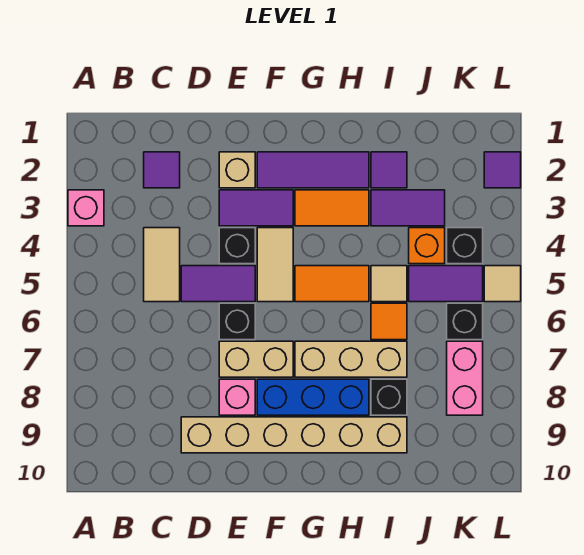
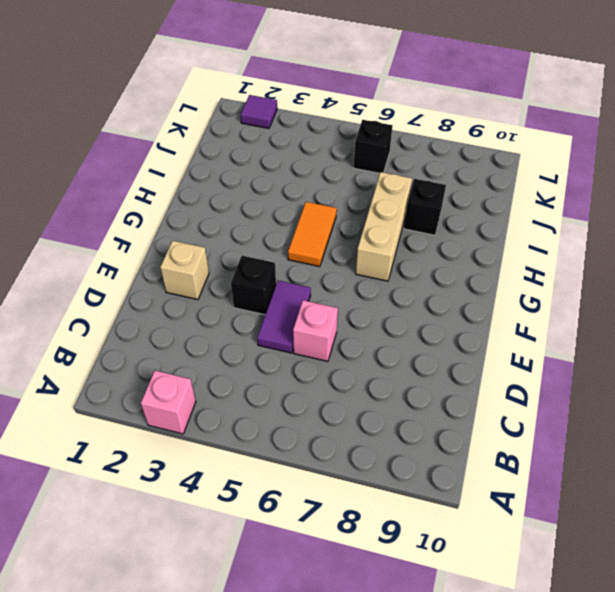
pink 1x1 brick [293,300,338,361] -> pink 1x1 brick moved to [219,379,255,415]
none -> purple 1x1 tile [144,152,180,188]
none -> tan 1x2 tile [144,228,180,302]
none -> tan 1x6 brick [181,417,407,453]

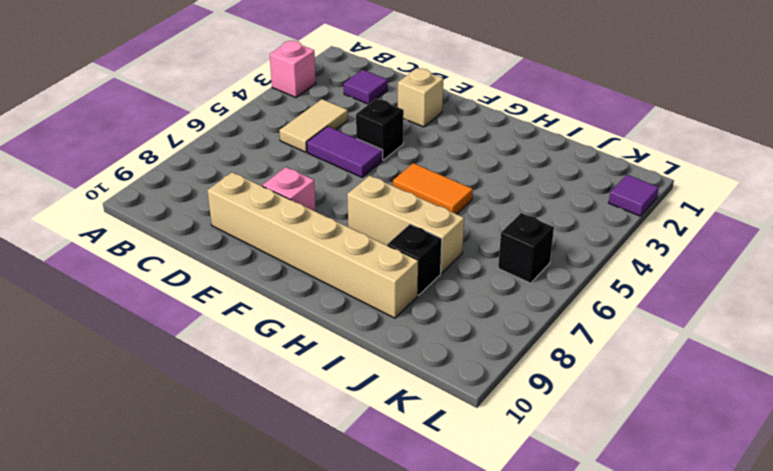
none -> purple 1x2 tile [219,190,293,226]
none -> black 1x1 brick [219,303,255,340]
none -> tan 1x2 brick [219,341,293,377]

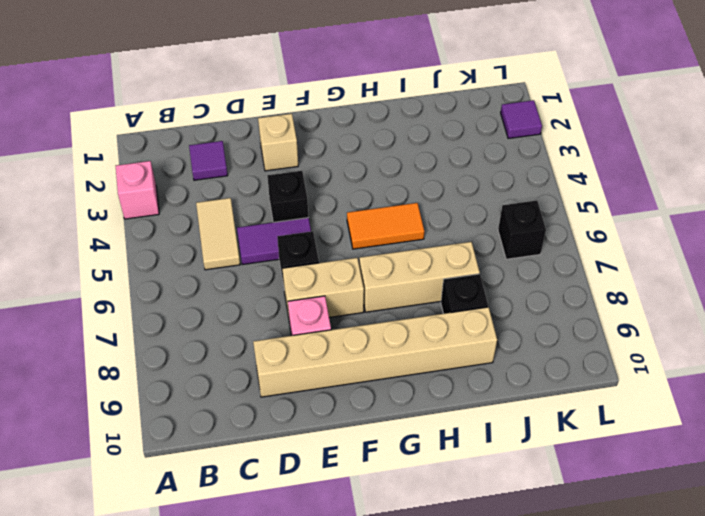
none -> purple 1x2 tile [219,190,293,226]
none -> purple 1x3 tile [257,152,369,188]
none -> tan 1x2 tile [257,228,293,302]

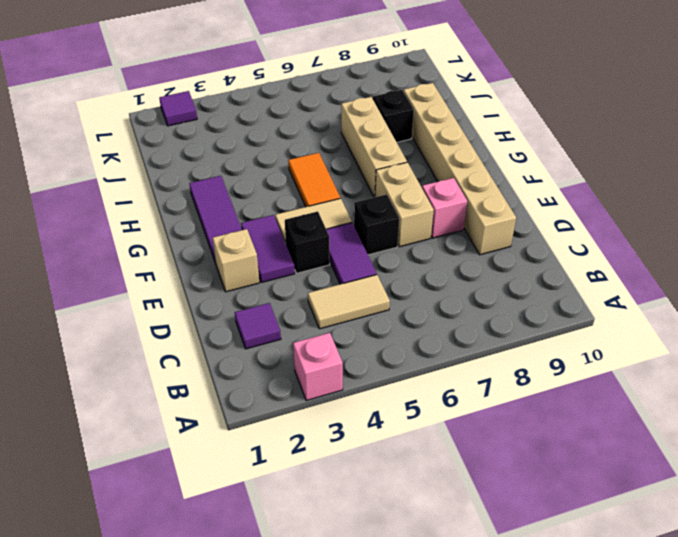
none -> blue 1x3 brick [257,379,369,415]
none -> orange 1x2 tile [295,190,369,226]
none -> purple 1x1 tile [371,152,407,188]

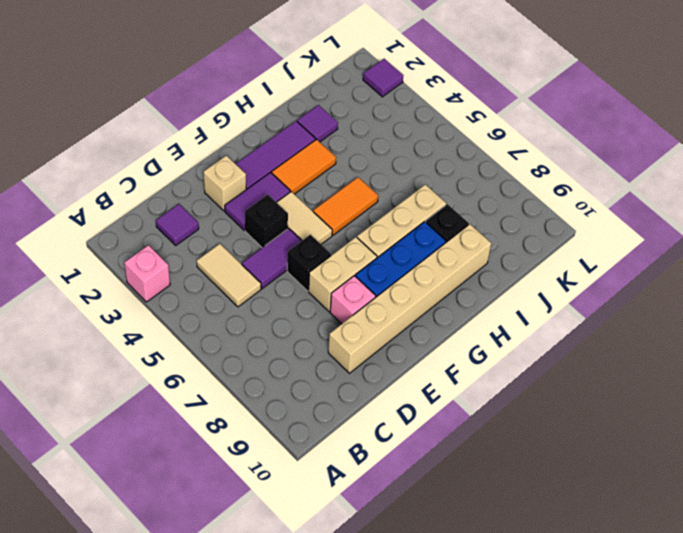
none -> purple 1x2 tile [371,190,445,226]
none -> tan 1x1 tile [371,266,407,302]
none -> orange 1x1 tile [371,303,407,340]

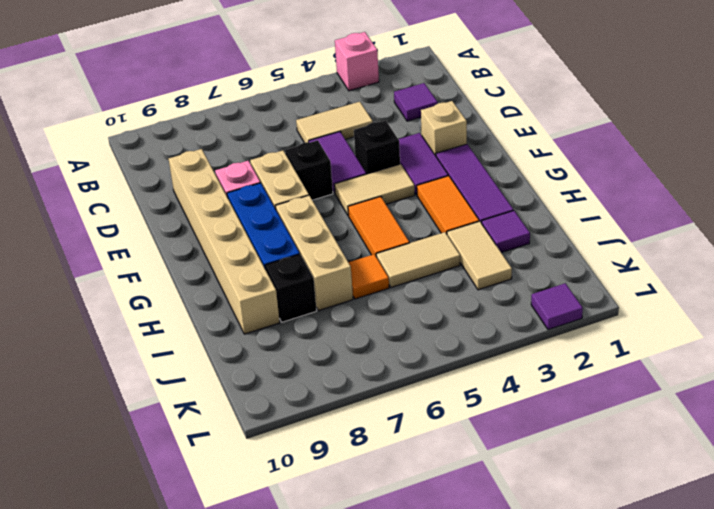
tan 1x2 tile [447,221,512,290] -> purple 1x2 tile [371,190,445,226]
tan 1x2 tile [376,232,460,288] -> tan 1x1 tile [371,266,407,302]
none -> orange 1x1 brick [409,228,445,264]
none -> purple 1x2 tile [409,266,483,302]
none -> black 1x1 brick [447,228,483,264]

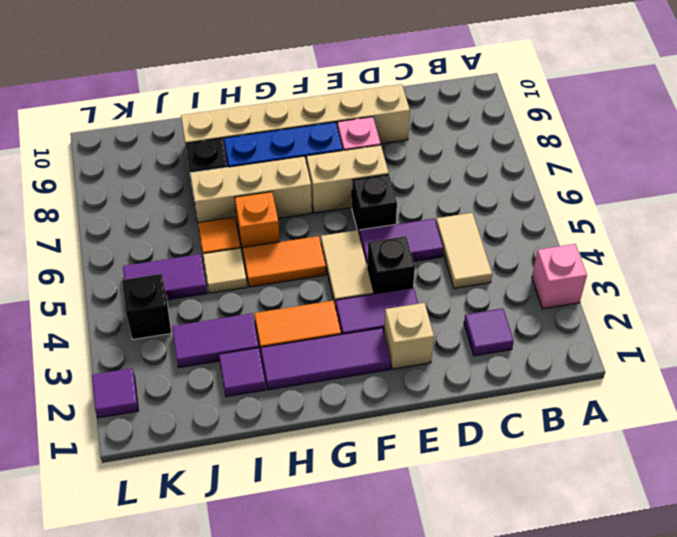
orange 1x1 brick [235,192,280,252] -> orange 1x1 brick moved to [409,228,445,264]
none -> black 1x1 brick [447,303,483,340]
none -> pink 1x2 brick [447,341,483,415]
none -> tan 1x1 tile [484,266,521,302]

